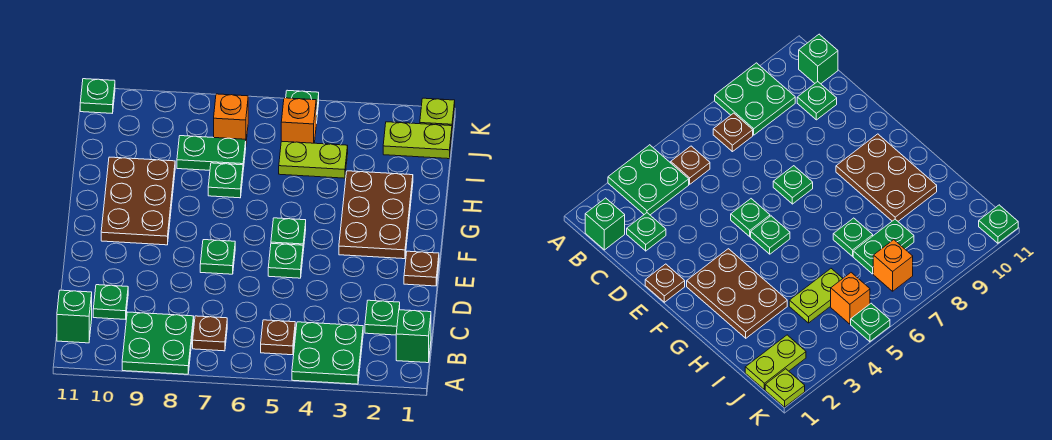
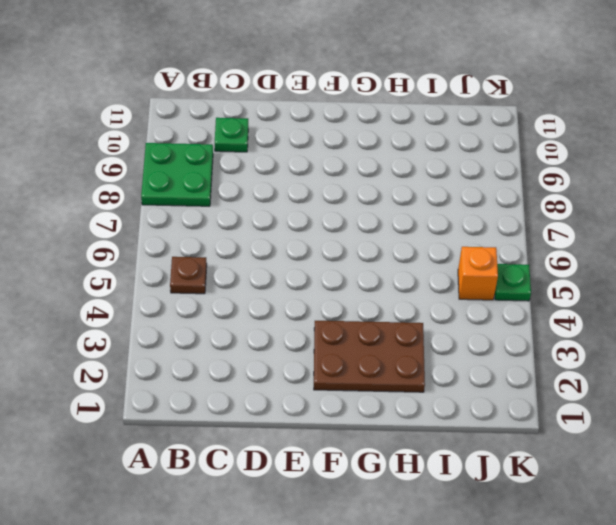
none -> green 2x2 plate [292,322,363,384]
none -> green 1x1 brick [396,310,431,363]
none -> brown 1x1 plate [193,316,227,351]

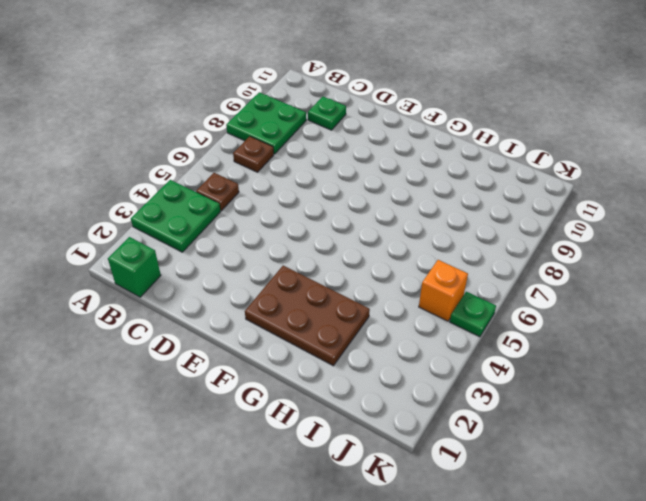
none -> green 1x1 brick [57,290,92,343]
none -> green 1x1 plate [365,300,400,335]
none -> brown 1x1 plate [404,251,439,286]

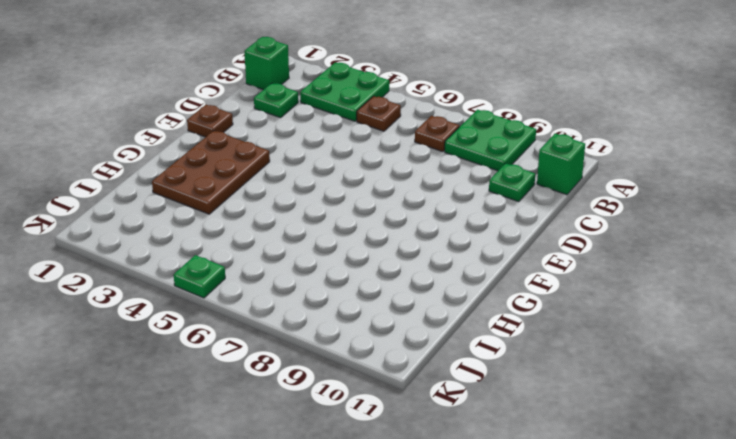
none -> green 1x1 plate [268,243,303,278]
none -> green 1x1 plate [200,240,235,274]
none -> green 1x1 plate [271,218,306,251]

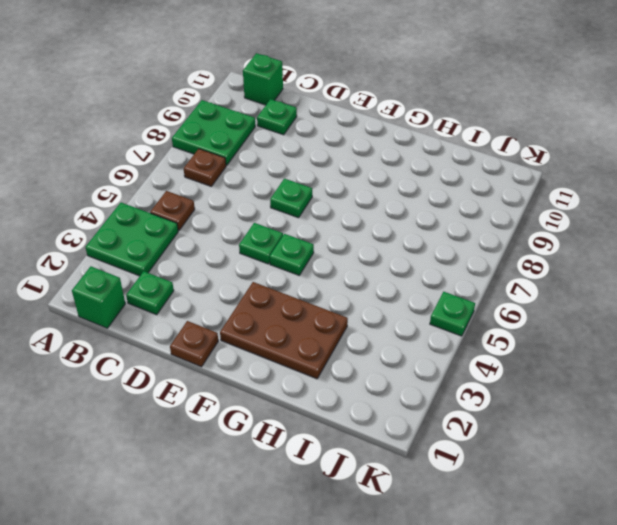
none -> brown 2x3 plate [101,157,175,245]
none -> green 1x1 plate [208,163,243,198]
none -> lime 1x2 plate [279,141,348,178]

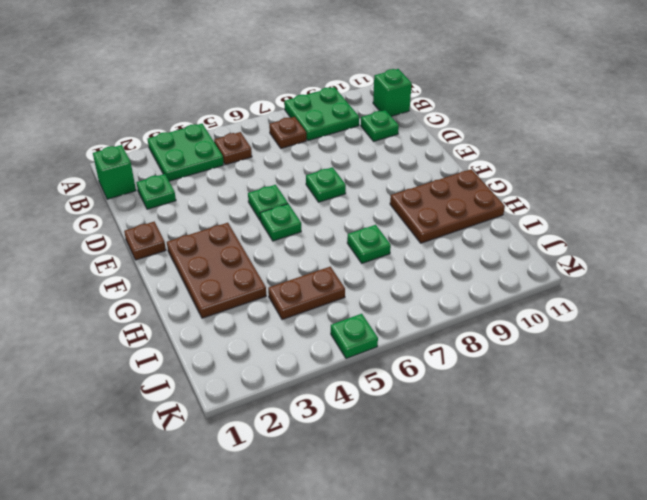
brown 2x3 plate [390,169,505,243] -> brown 2x3 plate turned to [101,157,175,245]
brown 1x2 plate [268,267,345,320] -> lime 1x2 plate [279,141,348,178]
none -> green 1x2 plate [177,136,246,170]
none -> lime 1x2 plate [383,122,452,159]
none -> orange 1x1 brick [281,98,316,143]

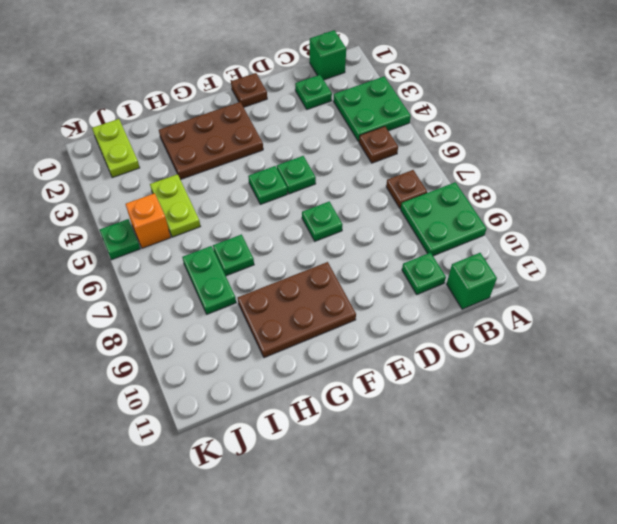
none -> orange 1x1 brick [214,94,248,140]
none -> lime 1x1 plate [420,98,455,129]
none -> green 1x1 plate [80,79,115,113]

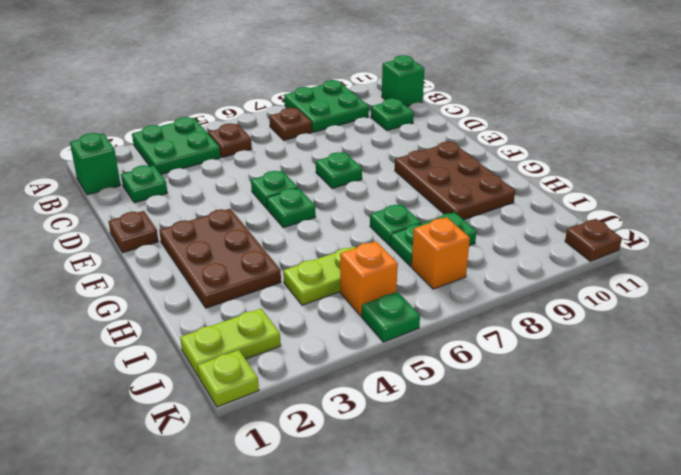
brown 1x1 plate [565,219,622,261] -> green 1x1 plate [80,79,115,113]

